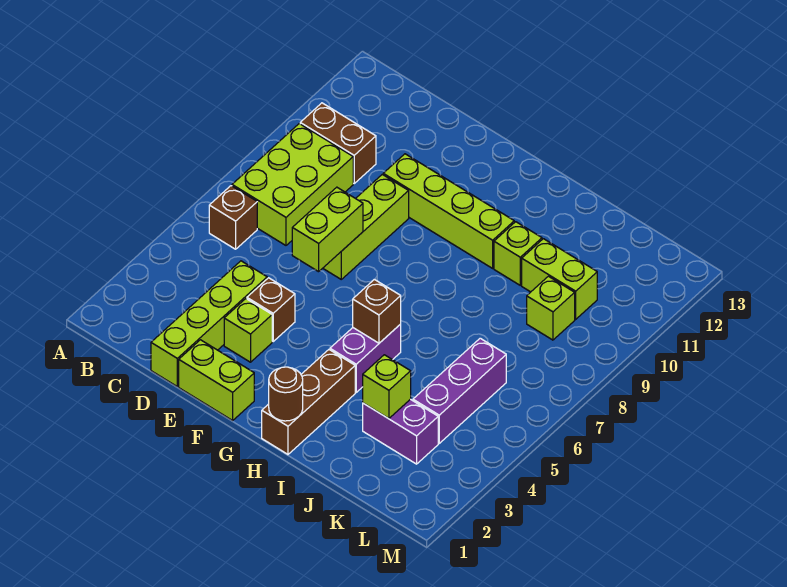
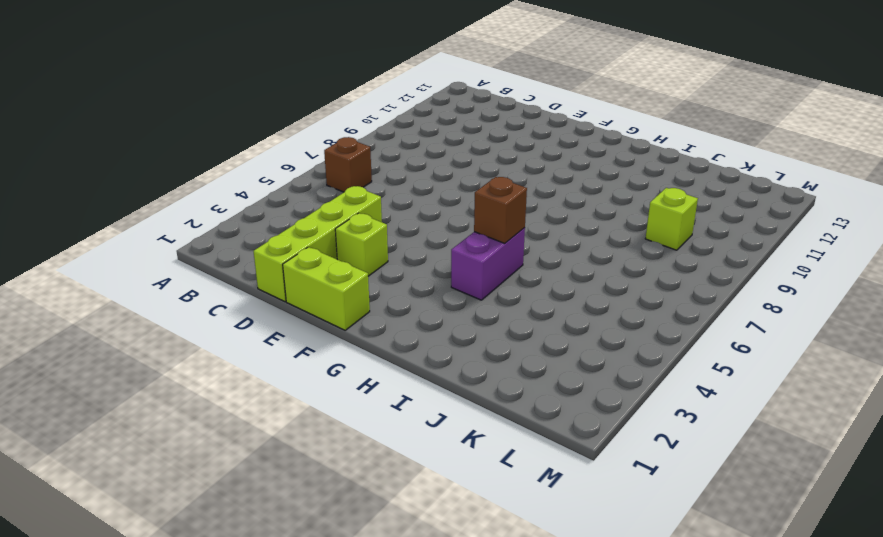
none -> lime 2x3 brick [232,124,353,245]
none -> brown 1x2 brick [300,103,376,183]
none -> brown 1x1 brick [247,278,295,341]

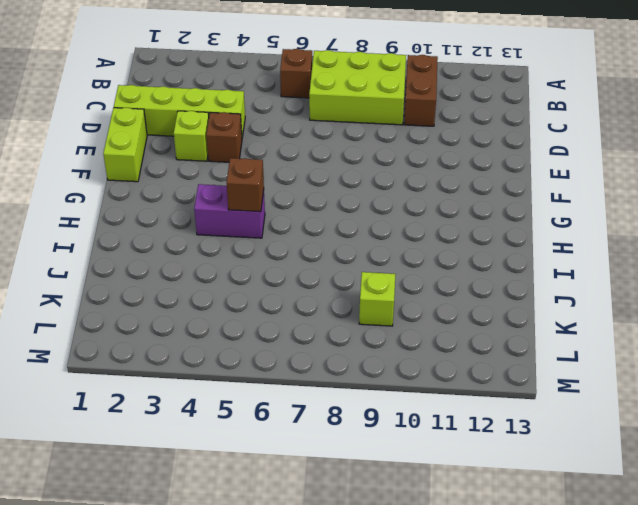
none -> lime 1x3 brick [323,175,409,279]
none -> lime 1x4 brick [383,154,514,268]
none -> brown 1x3 brick [262,350,355,454]

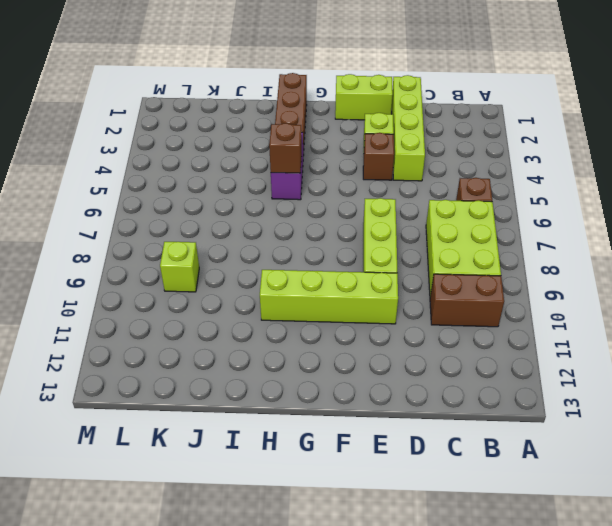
none -> lime 1x1 brick [494,222,542,285]
none -> purple 1x2 brick [363,399,438,464]
none -> lime 1x2 brick [522,239,597,319]

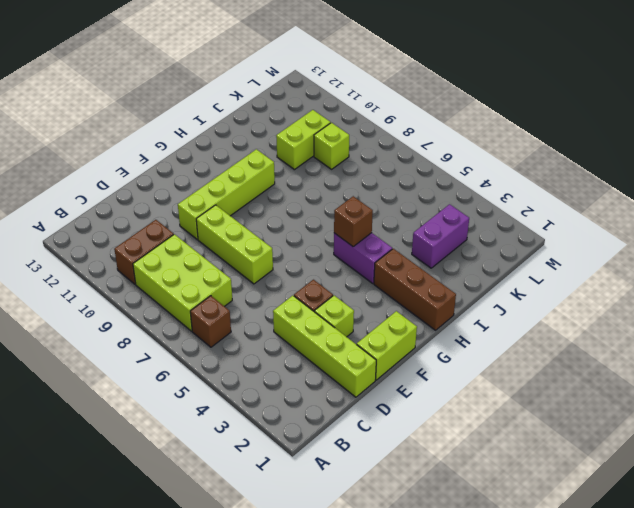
none -> lime 1x1 brick [494,222,542,285]
none -> purple 1x3 brick [413,338,506,443]
none -> lime 1x2 brick [292,187,363,272]

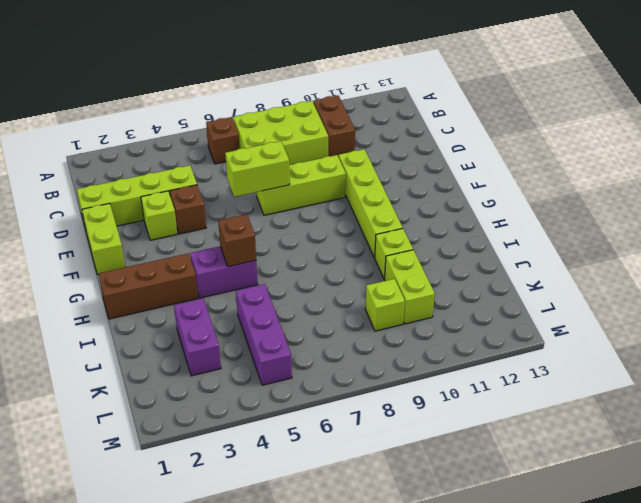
purple 1x3 brick [236,284,292,385] -> purple 1x3 brick turned to [413,338,506,443]
none -> brown 1x1 round brick [269,367,303,421]
none -> lime 1x1 brick [363,355,411,419]

